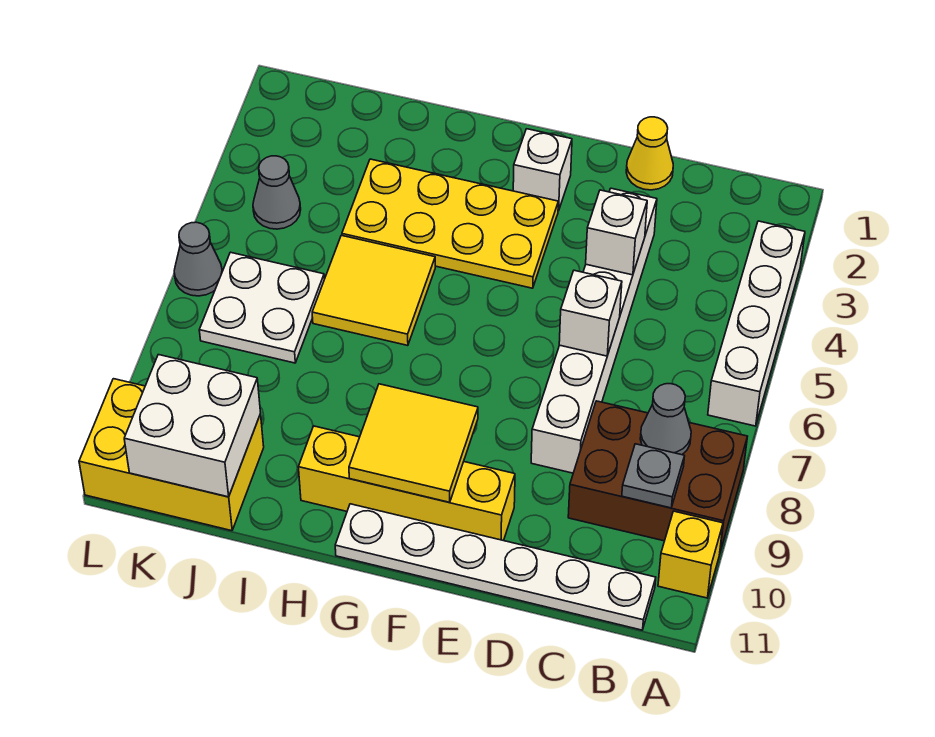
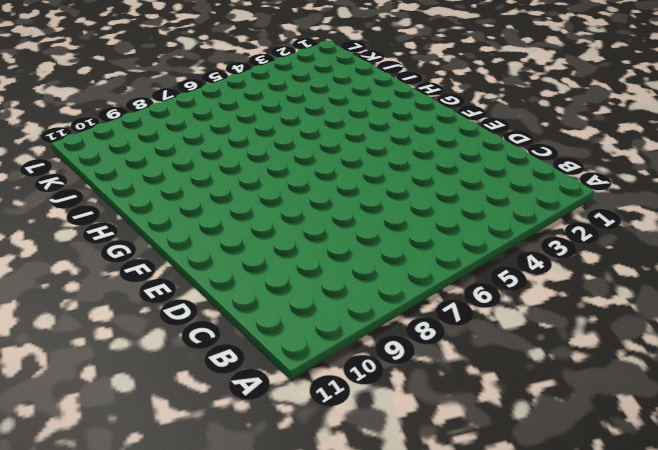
none -> white 1x4 brick [708,221,805,426]
none -> brown 2x3 brick [568,401,748,552]
none -> yellow 1x1 brick [658,511,723,598]

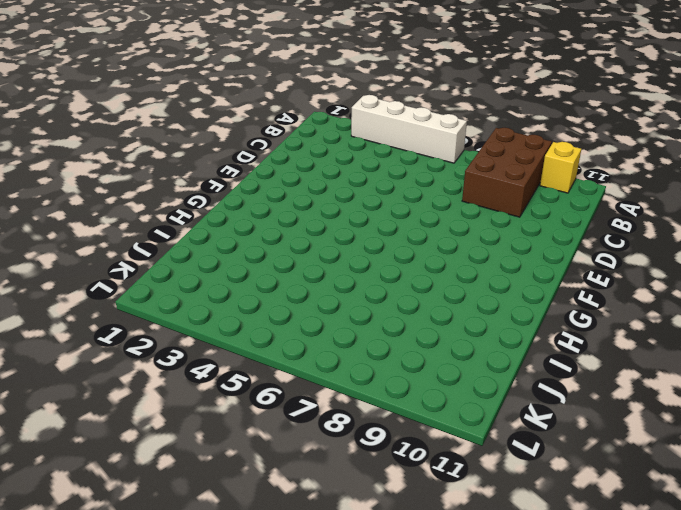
none -> white 1x6 plate [335,504,656,630]
none -> yellow 1x1 cone [626,117,673,190]
none -> white 1x6 brick [531,188,657,473]

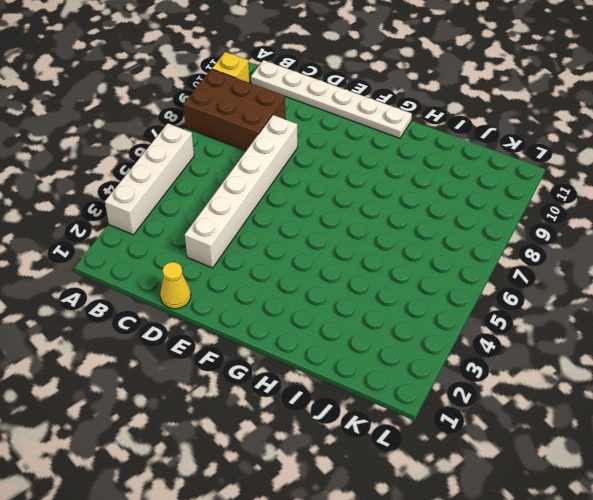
none -> yellow 1x4 brick [298,426,515,541]
none -> white 1x1 brick [513,129,572,211]
none -> yellow 2x4 plate [342,159,558,288]

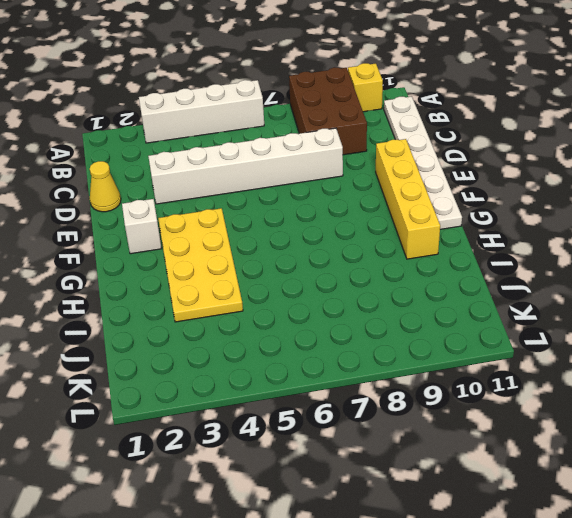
none -> yellow 2x2 tile [312,235,435,346]
none -> white 2x2 plate [199,252,324,363]
none -> yellow 2x3 brick [79,379,264,531]

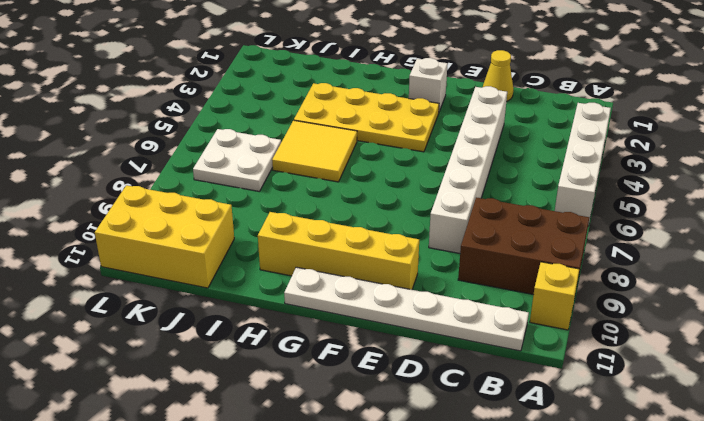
none -> grey 1x1 cone [253,156,301,229]
none -> grey 1x1 cone [174,222,222,296]
none -> grey 1x1 cone [640,384,691,455]

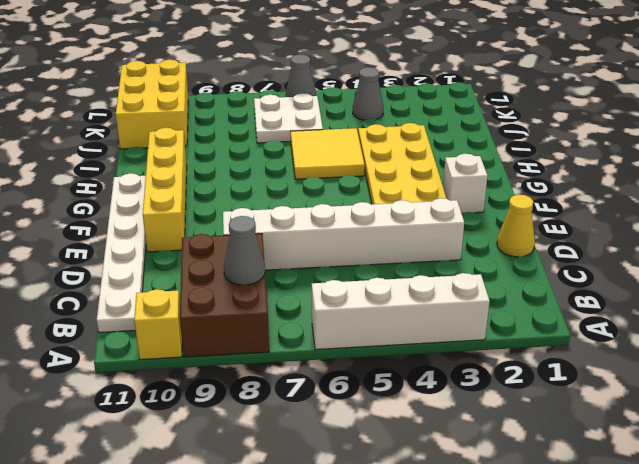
none -> grey 1x1 plate [622,444,684,508]
none -> white 1x1 brick [586,190,647,275]
none -> white 1x1 brick [559,270,622,356]

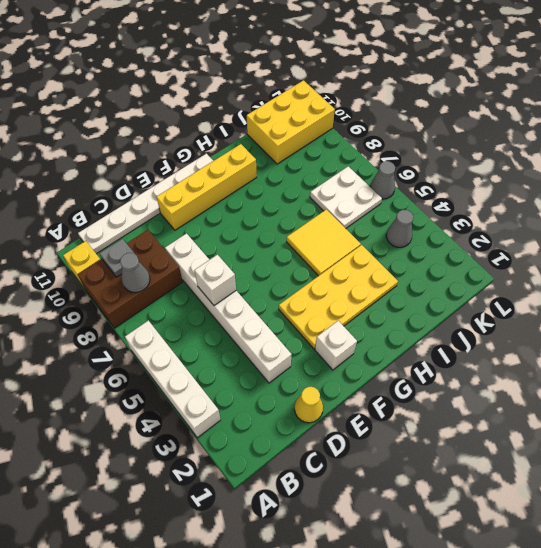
none -> white 1x1 brick [586,190,647,275]
none -> yellow 2x2 tile [349,384,478,502]
none -> white 2x2 brick [124,355,261,497]

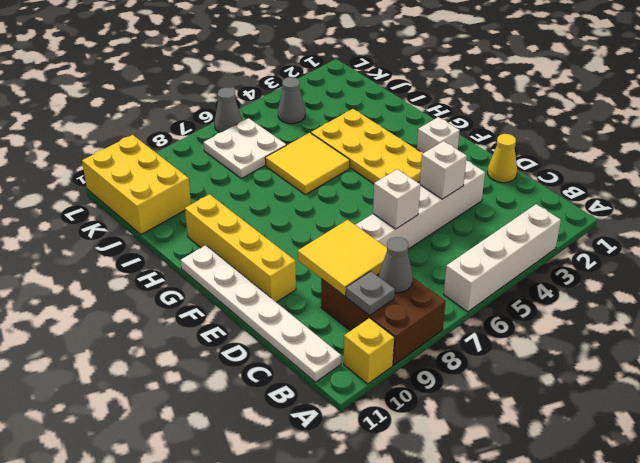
yellow 2x2 tile [298,220,387,296] -> yellow 2x2 tile moved to [349,384,478,502]
none -> white 2x2 brick [124,355,261,497]

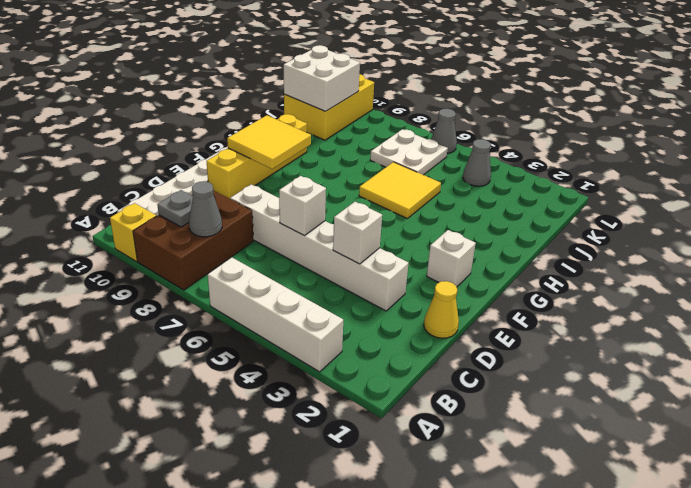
none -> yellow 2x4 plate [342,159,558,288]

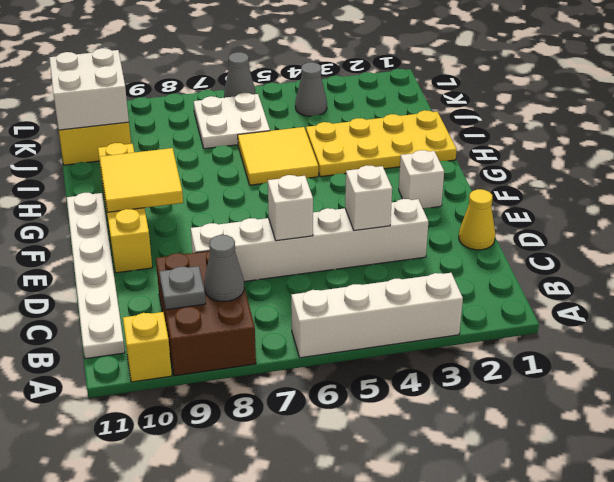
yellow 2x4 plate [306,110,457,177] -> yellow 2x4 plate turned to [342,159,558,288]

